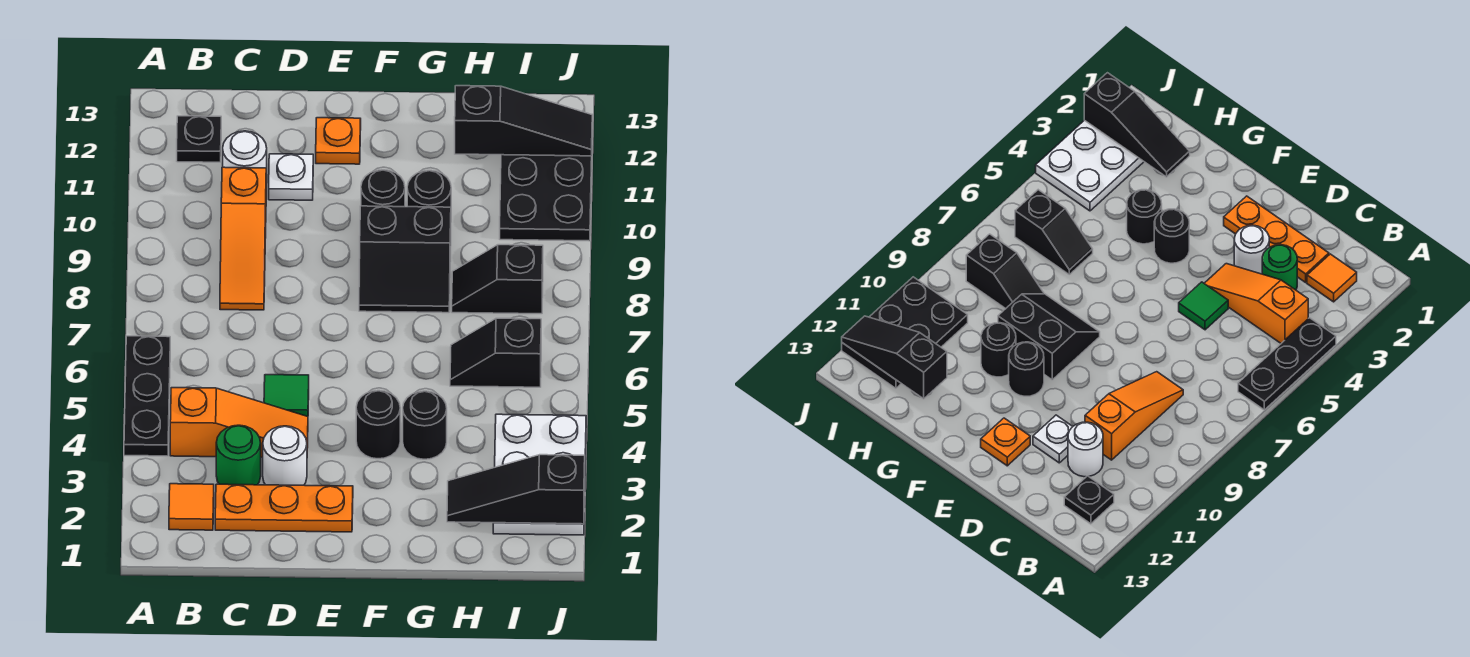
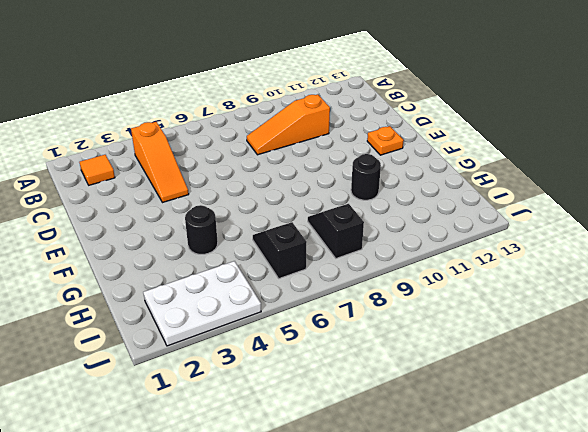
none -> black 1x3 plate [124,336,170,456]
none -> black 1x1 plate [177,116,221,162]
none -> orange 1x3 plate [215,484,353,532]

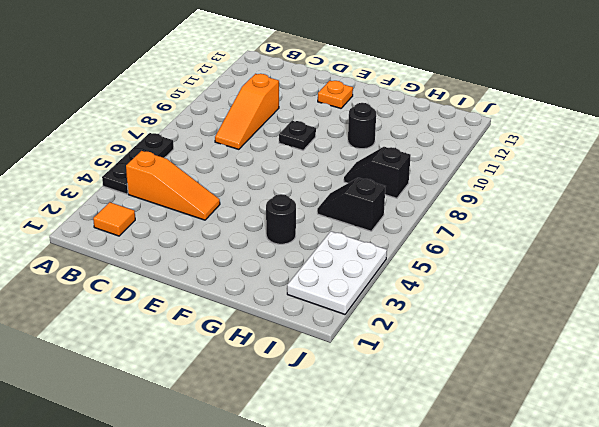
black 1x1 plate [279,121,316,150] -> black 1x1 plate moved to [177,116,221,162]
none -> orange 1x3 plate [215,484,353,532]
none -> green 1x1 round brick [216,425,261,485]
none -> white 1x1 round brick [223,131,267,183]

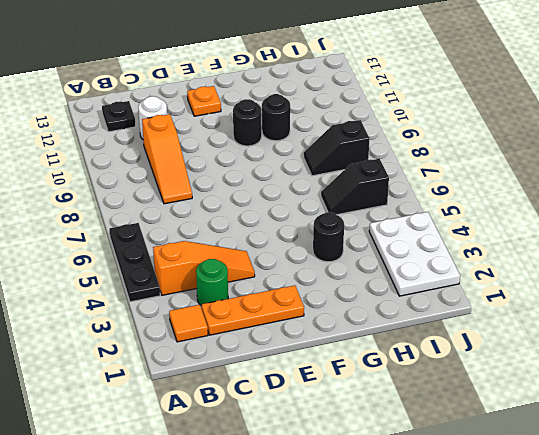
none -> white 1x1 round brick [263,426,307,485]
none -> green 1x1 tile [264,375,309,417]
none -> white 1x1 plate [269,154,313,200]

